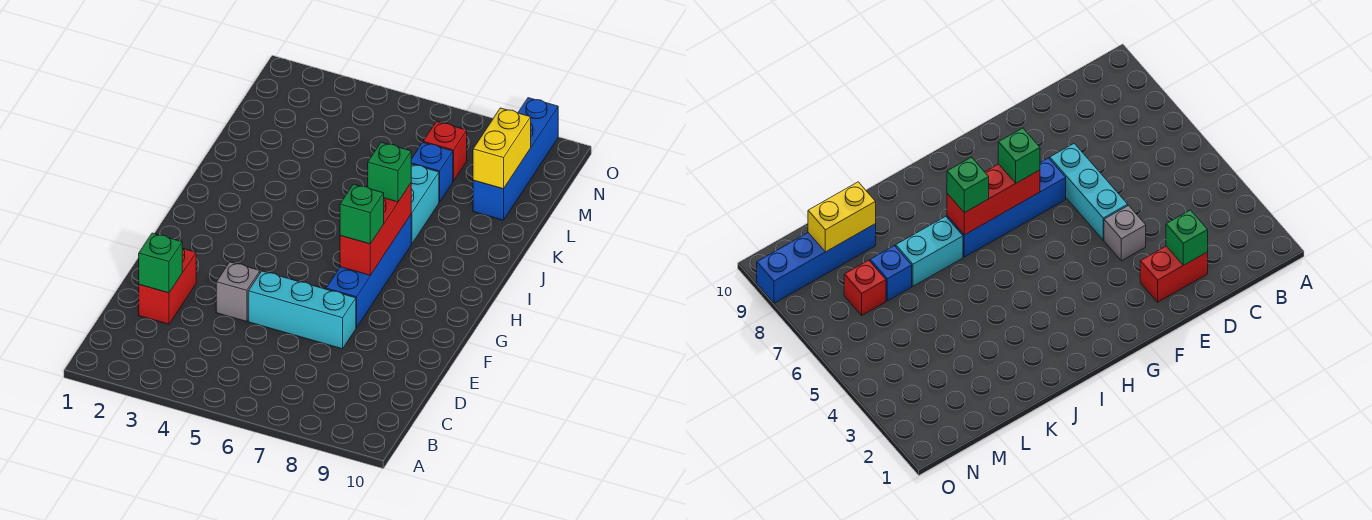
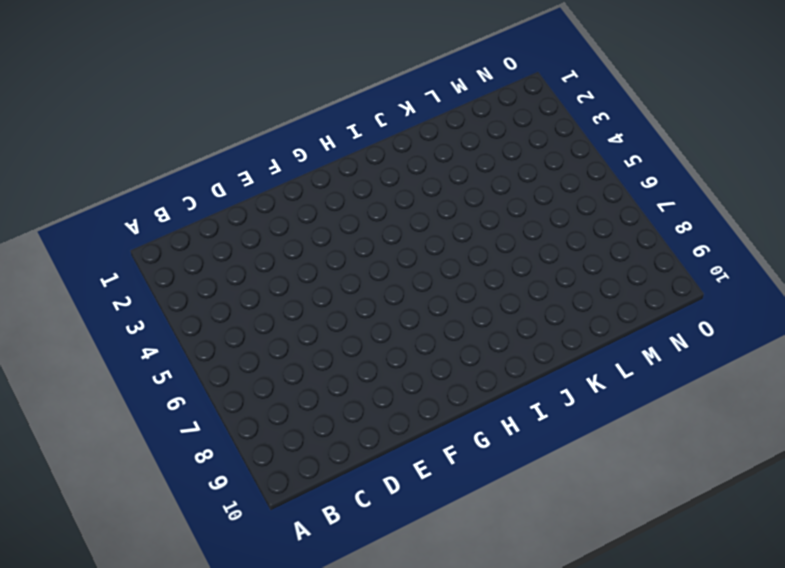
none -> red 1x2 brick [139,248,196,324]
none -> grey 1x1 brick [216,262,260,322]
none -> cyan 1x3 brick [248,271,356,349]

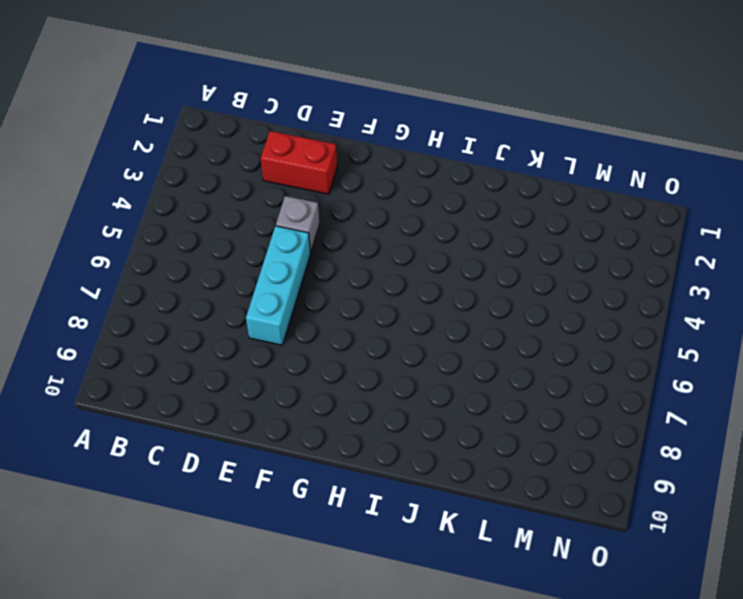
none -> blue 1x4 brick [326,215,411,328]
none -> cyan 1x2 brick [411,164,439,244]
none -> blue 1x1 brick [411,142,453,202]

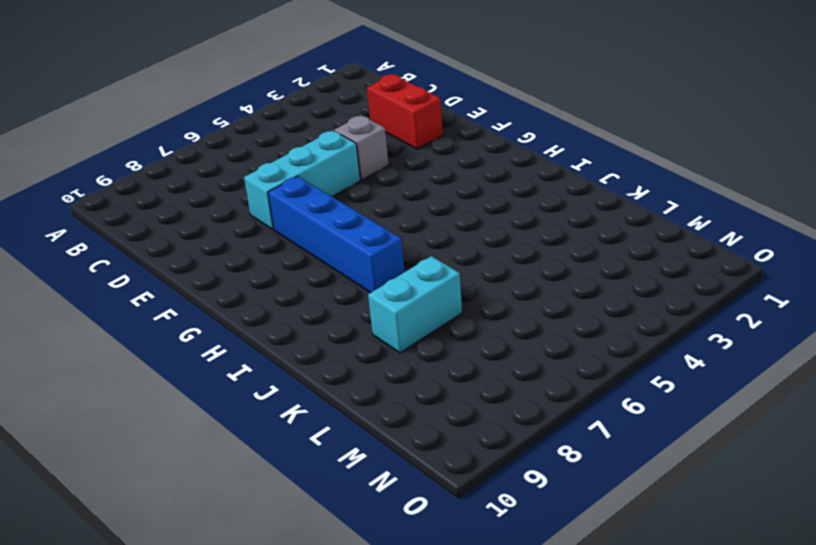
cyan 1x2 brick [368,256,462,353] -> cyan 1x2 brick turned to [411,164,439,244]
none -> blue 1x1 brick [411,142,453,202]
none -> blue 1x4 brick [473,98,558,220]
none -> red 1x1 brick [423,121,467,181]

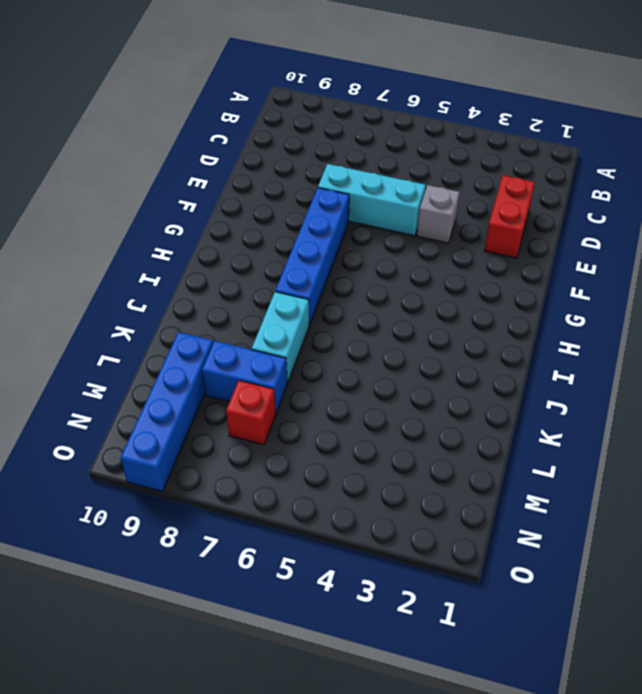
blue 1x2 brick [202,341,287,413] -> blue 1x1 brick [411,142,453,202]
none -> green 1x1 brick [139,233,182,293]
none -> red 1x3 brick [340,183,411,275]
none -> yellow 1x2 brick [473,108,531,189]

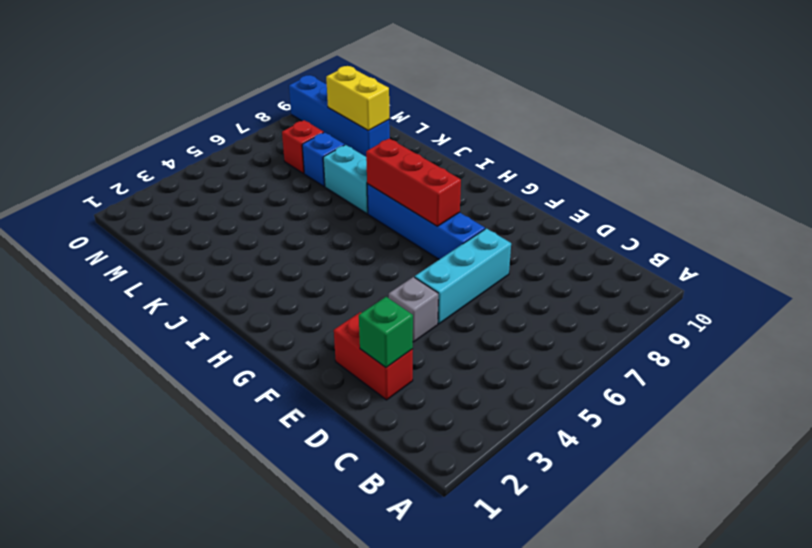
none -> green 1x1 brick [340,184,384,244]
none -> green 1x1 brick [368,142,411,202]

